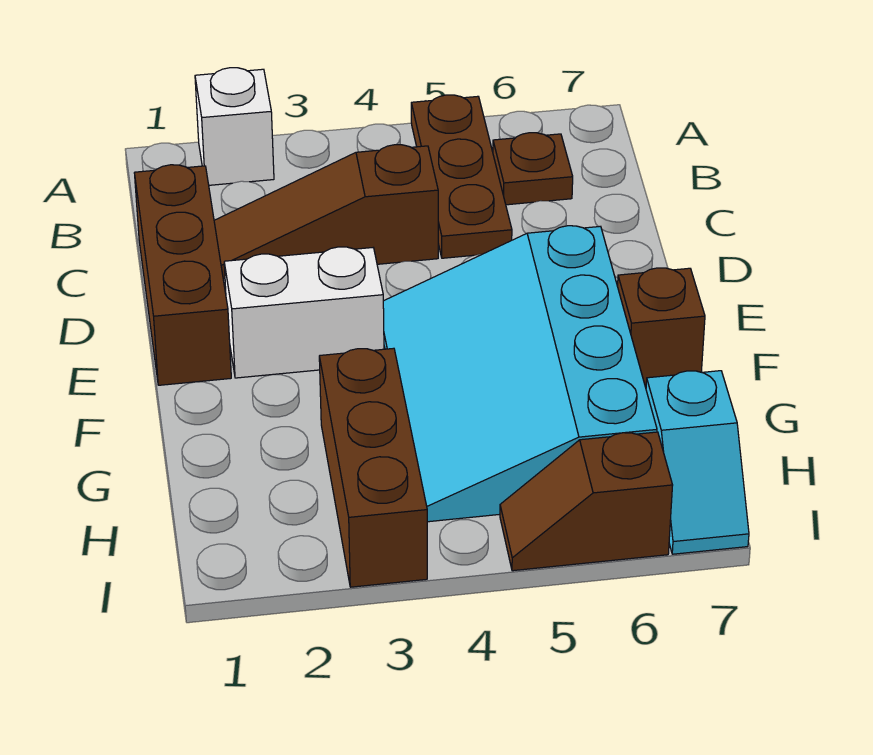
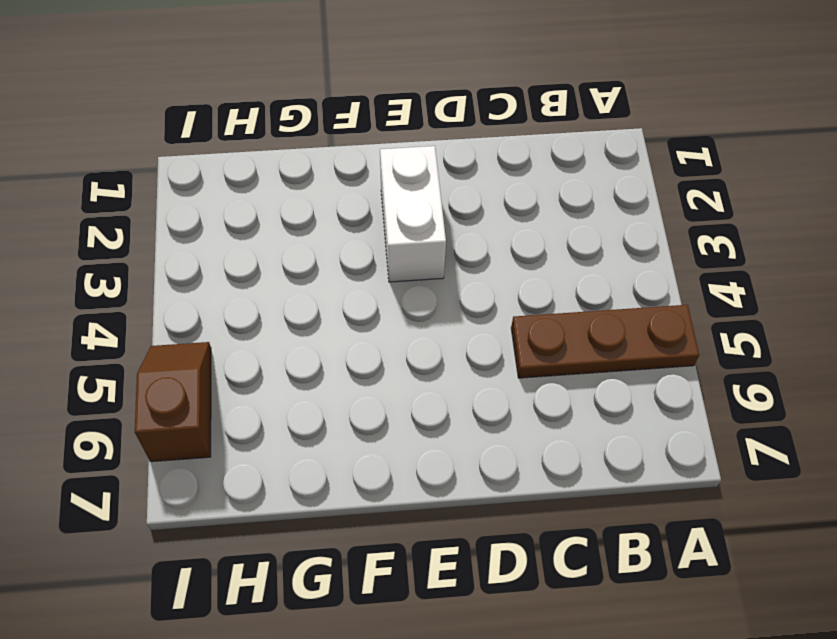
none -> white 1x1 brick [195,68,274,185]
none -> brown 1x1 plate [493,133,573,205]

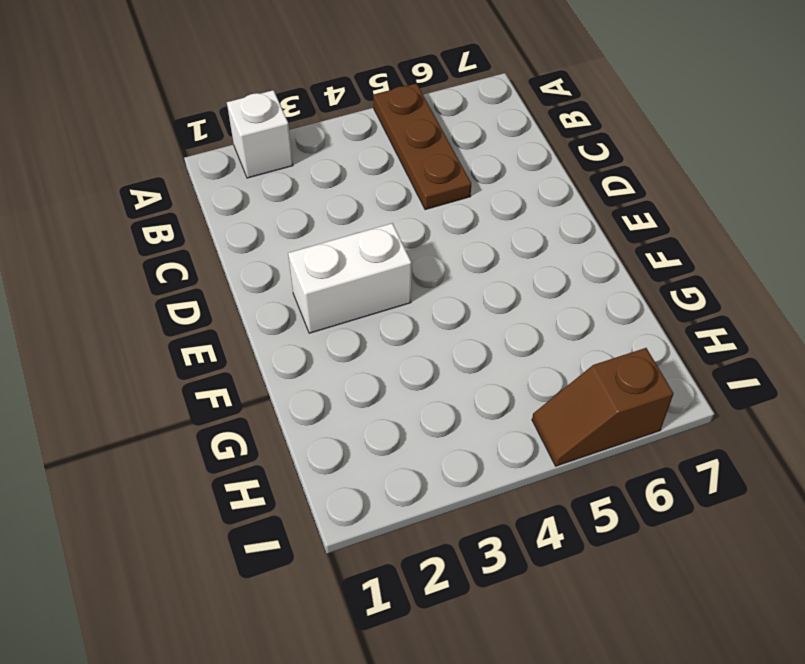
none -> brown 1x1 plate [493,133,573,205]
none -> brown 1x3 brick [135,165,231,385]

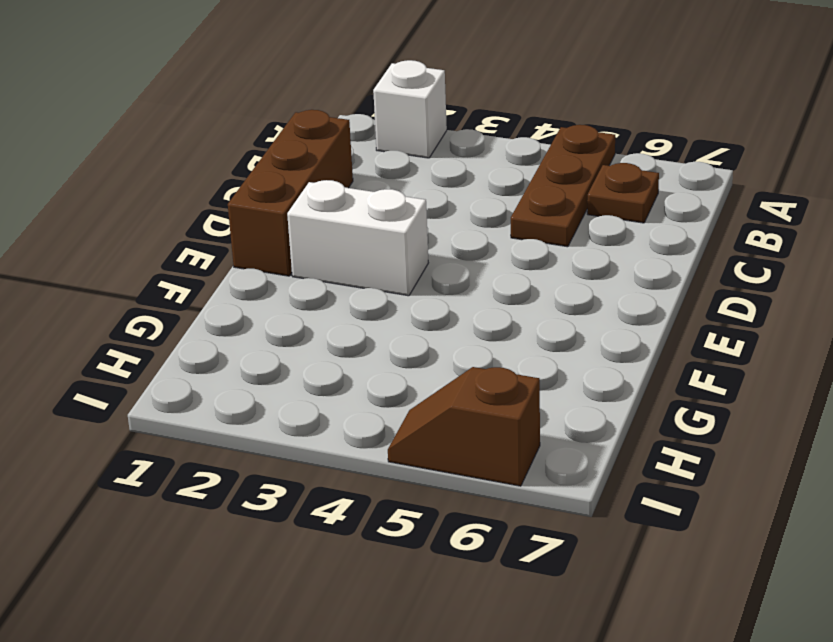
none -> brown 1x3 slope [214,145,438,279]
none -> cyan 3x4 slope [383,226,657,522]

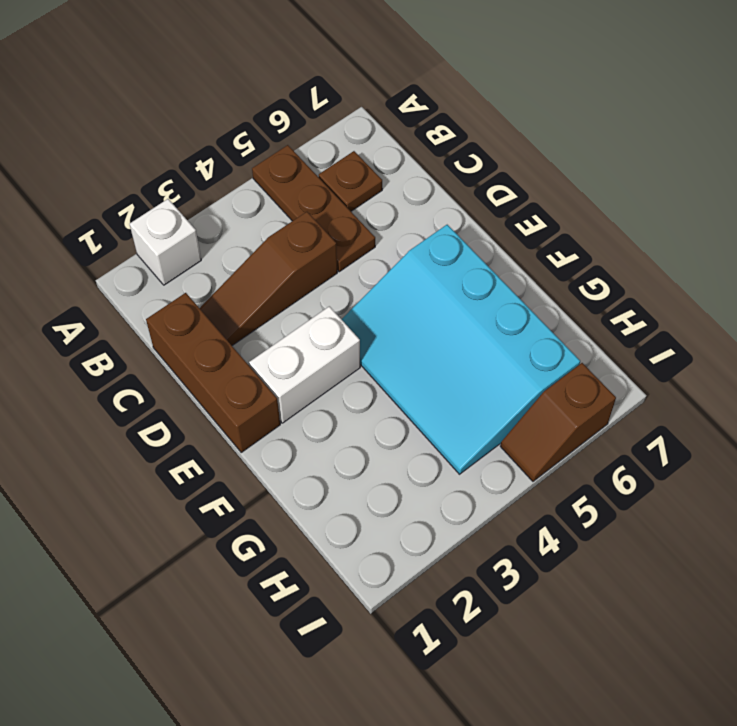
none -> brown 1x1 brick [618,268,705,387]
none -> brown 1x3 brick [319,348,427,587]

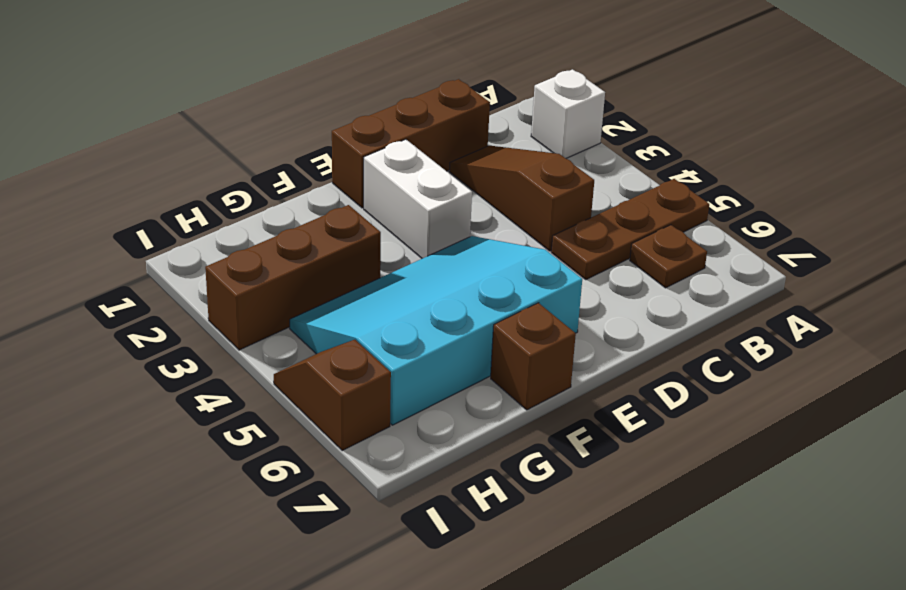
none -> cyan 1x2 slope [646,371,749,554]

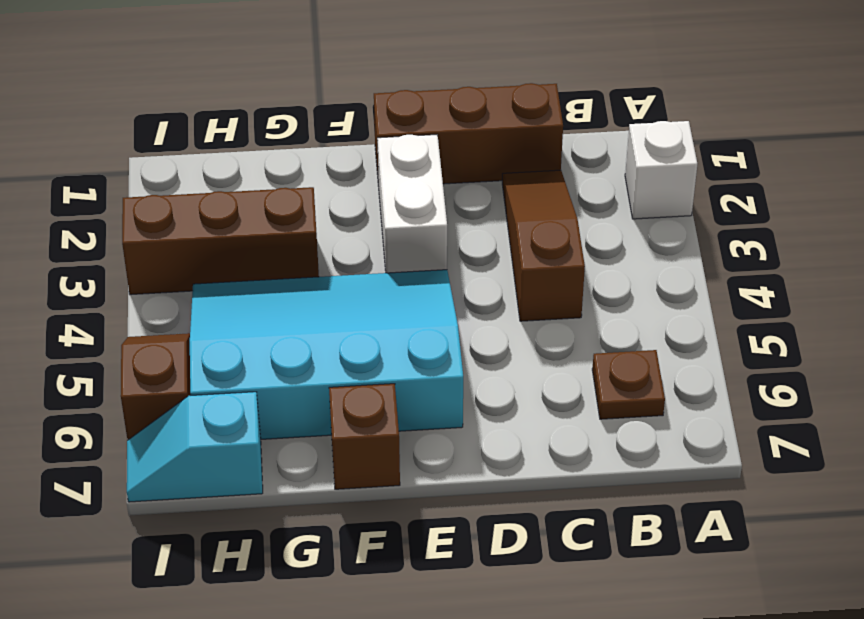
none -> brown 1x3 plate [411,95,512,258]

